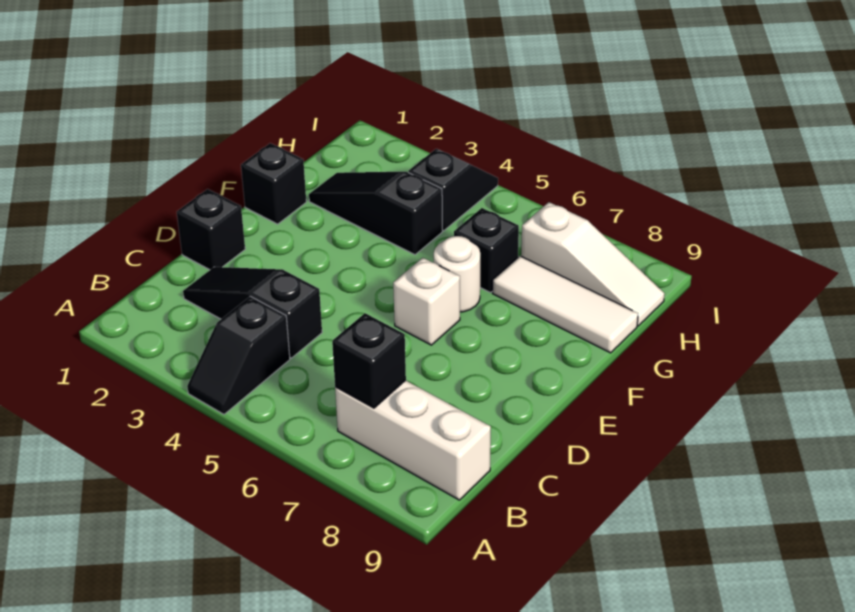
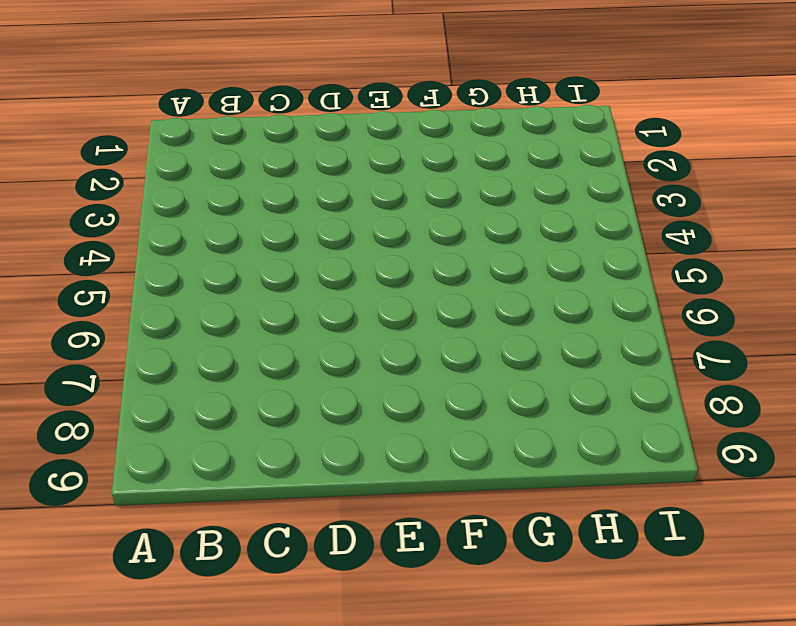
none -> black 1x2 slope [187,296,290,414]
none -> white 1x3 brick [335,380,491,500]
none -> black 1x3 slope [183,267,322,358]

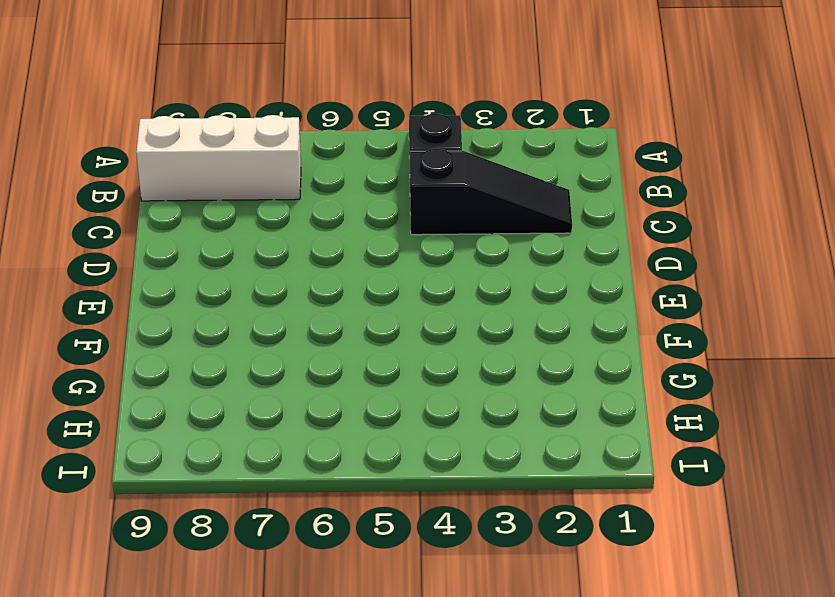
none -> black 1x1 brick [177,189,245,270]
none -> white 1x1 brick [393,258,460,345]
none -> black 1x1 brick [241,143,306,224]

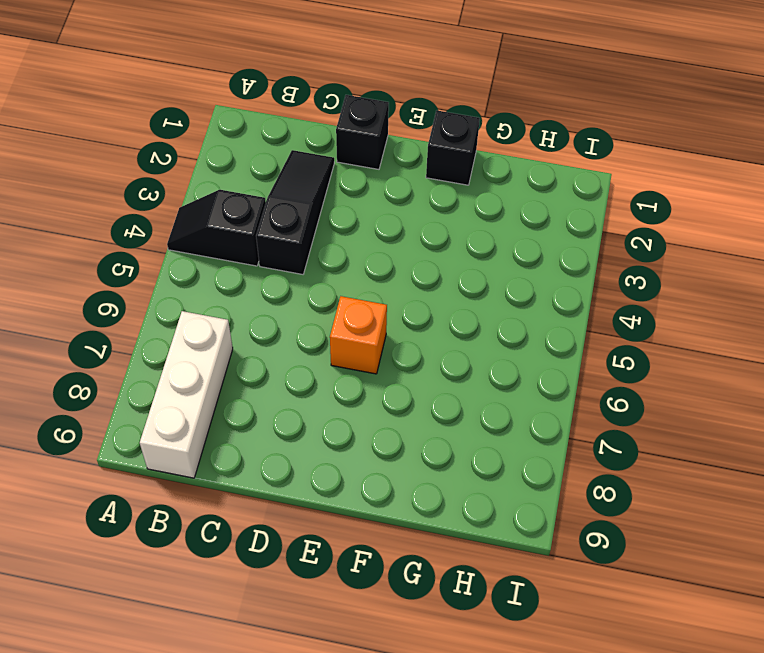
orange 1x1 brick [330,296,387,374] -> white 1x1 brick [393,258,460,345]
none -> white 1x1 round brick [434,236,480,312]
none -> black 1x3 slope [309,172,442,255]
none -> black 1x1 brick [454,208,519,293]

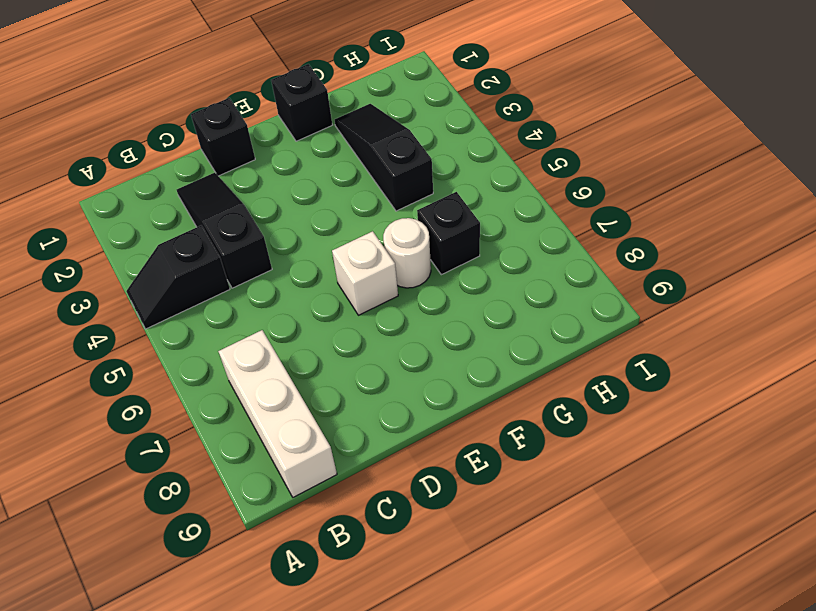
none -> white 1x3 tile [493,256,638,353]
none -> black 1x2 slope [408,149,498,231]
none -> white 1x3 slope [521,202,665,326]

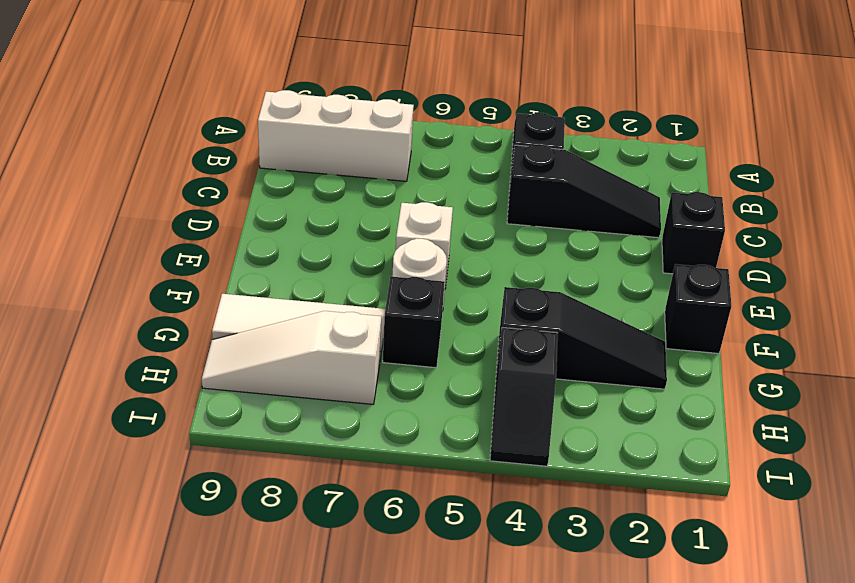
none -> black 1x1 brick [332,313,406,408]

